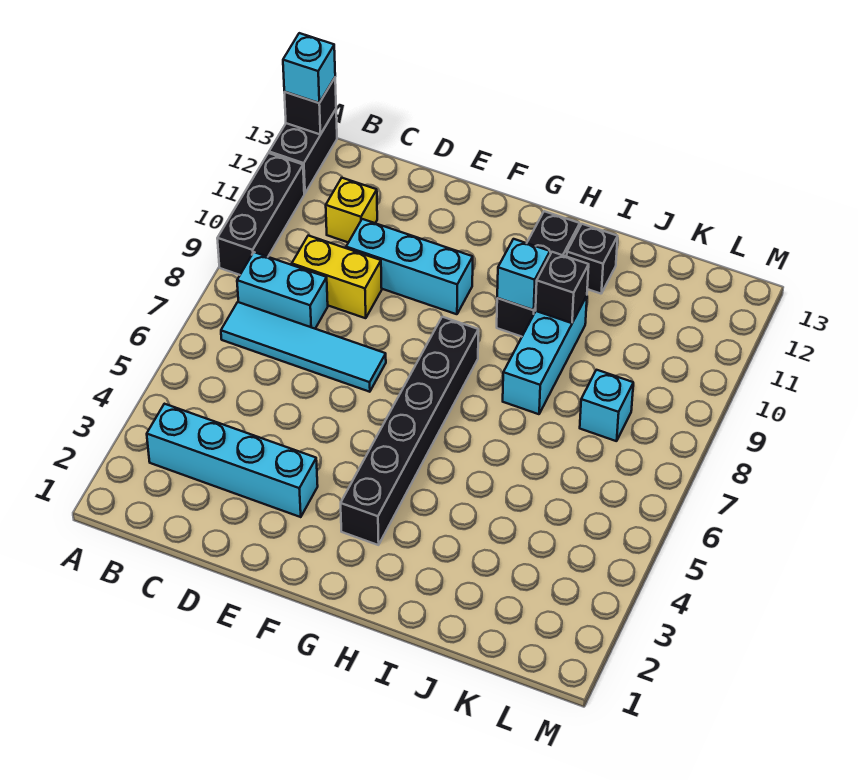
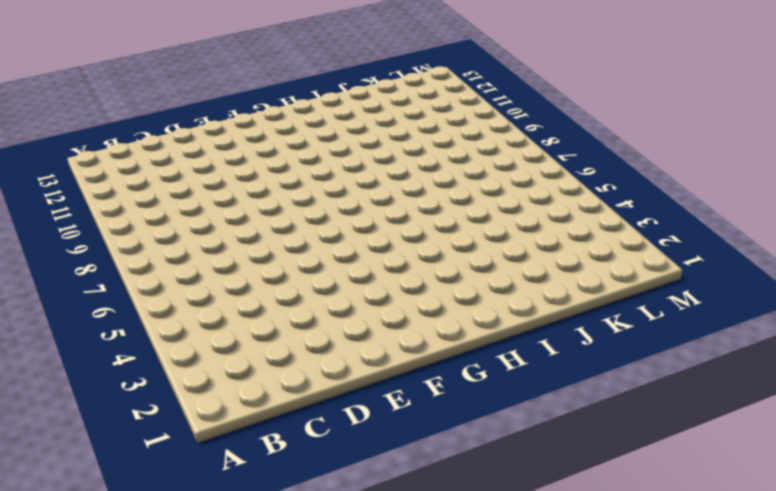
none -> black 1x3 brick [217,153,304,275]
none -> black 1x2 brick [269,109,337,193]
none -> cyan 1x4 brick [147,404,318,517]

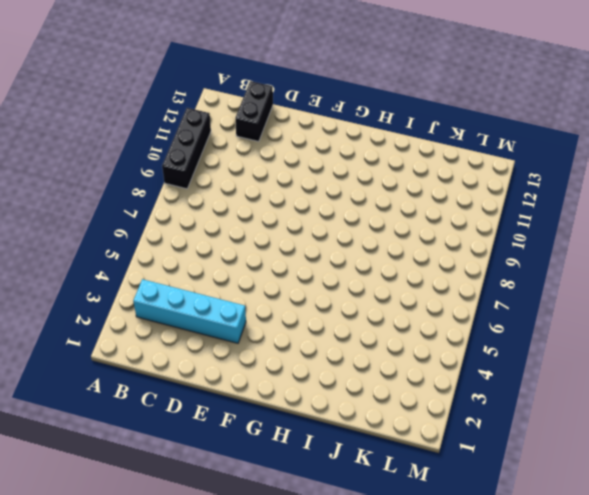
black 1x2 brick [235,81,273,142] -> black 1x2 brick moved to [269,109,337,193]
none -> cyan 1x4 tile [221,302,386,392]
none -> cyan 1x2 brick [237,252,328,329]
none -> yellow 1x2 brick [292,236,382,318]

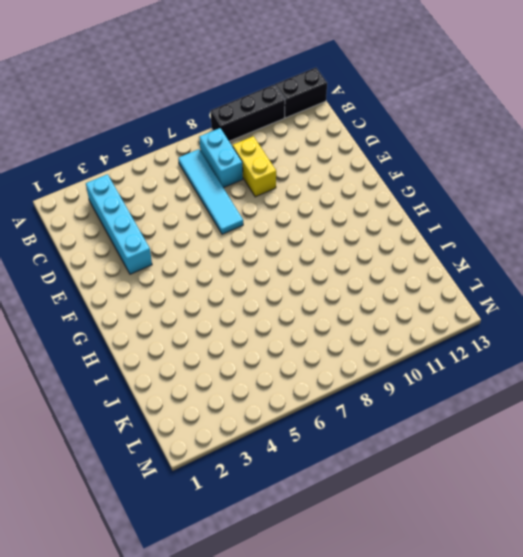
none -> yellow 1x1 brick [326,178,377,242]
none -> cyan 1x3 brick [346,219,473,314]
none -> black 1x6 brick [341,317,478,545]

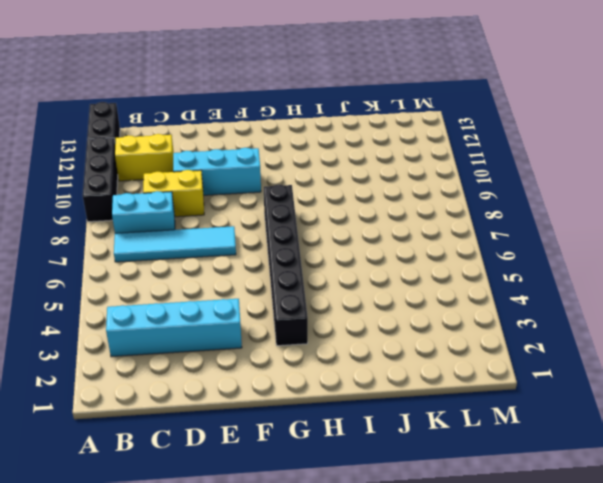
yellow 1x2 brick [115,134,174,181] -> yellow 1x1 brick [326,178,377,242]
none -> black 1x3 brick [497,211,580,337]
none -> cyan 1x3 brick [503,296,587,414]
none -> black 1x1 brick [567,224,618,294]

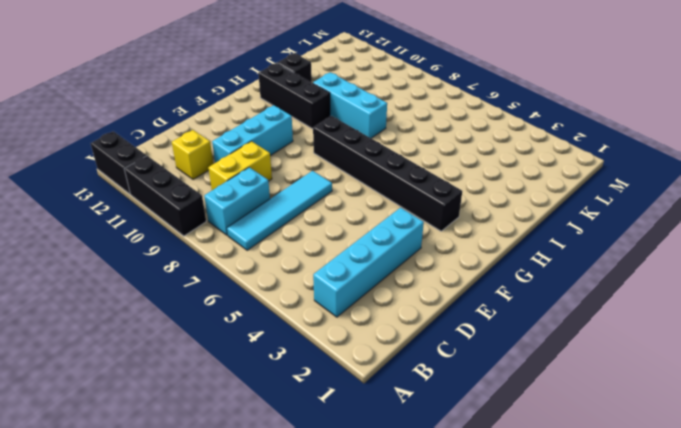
none -> cyan 1x1 brick [580,370,633,441]
none -> black 1x1 brick [284,78,336,135]
none -> cyan 1x1 brick [497,239,550,310]

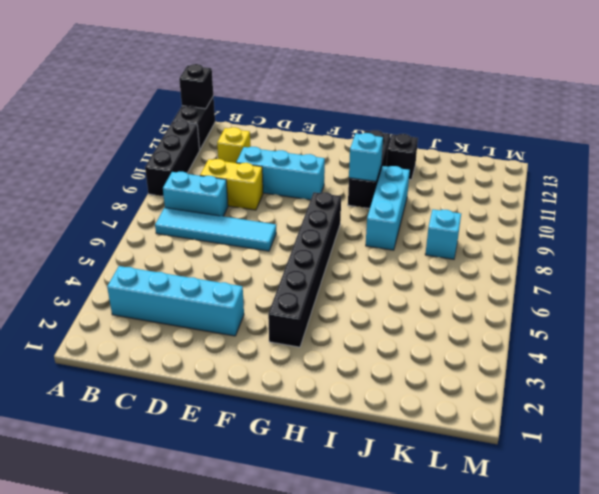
none -> black 1x1 brick [536,252,589,323]
none -> cyan 1x1 brick [283,33,335,103]

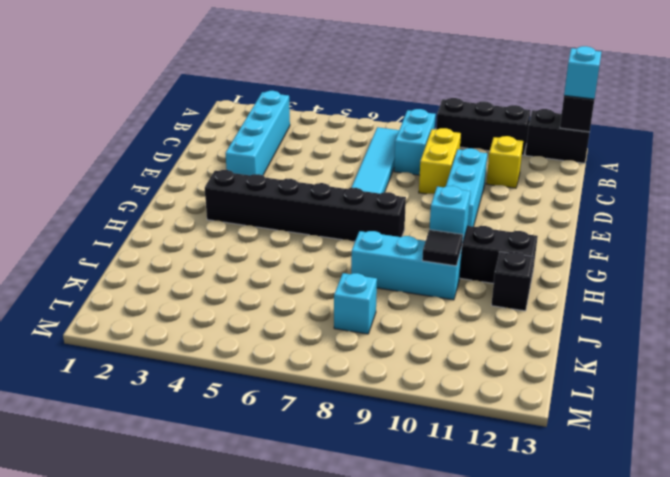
black 1x1 tile [422,230,463,266] -> black 1x1 brick [536,252,589,323]

